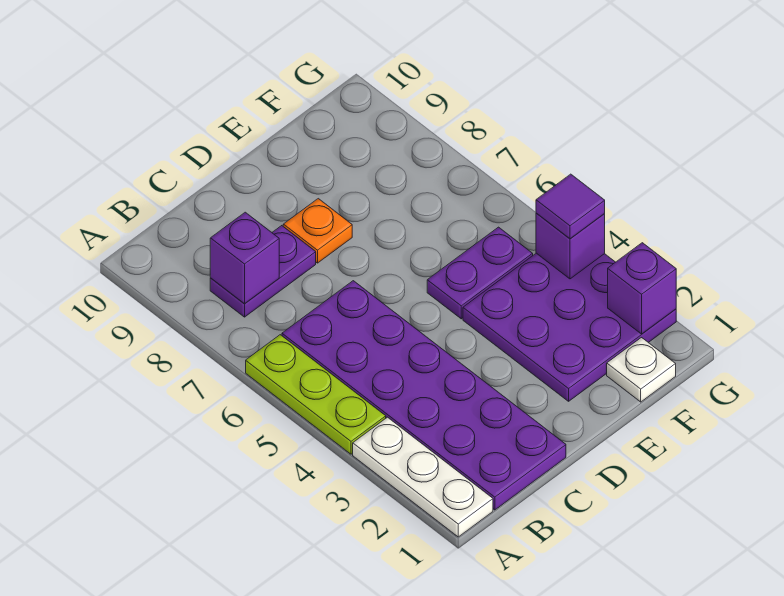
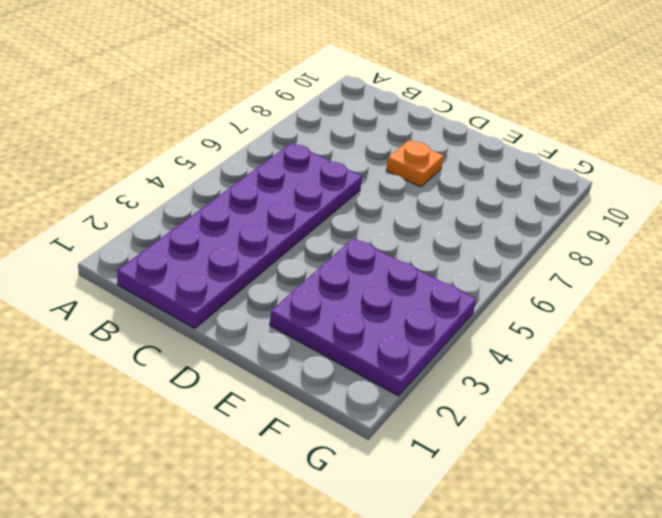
none -> white 1x3 plate [353,417,493,537]
none -> lime 1x3 plate [246,335,386,454]
none -> purple 1x2 plate [210,226,316,317]

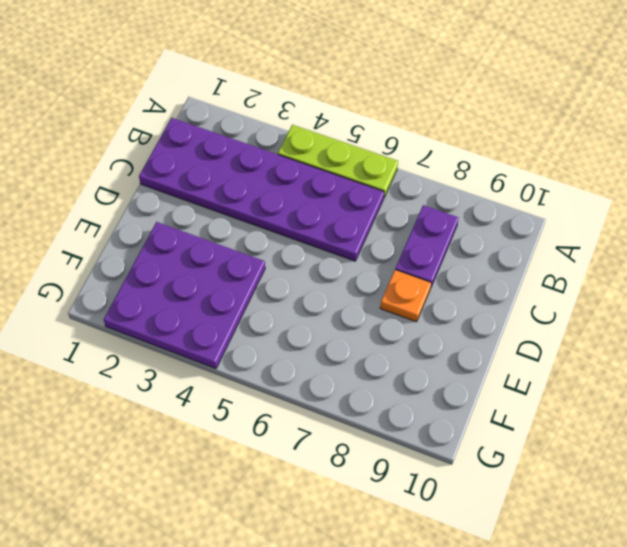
none -> white 1x3 plate [353,417,493,537]
none -> purple 1x2 plate [427,227,533,319]
none -> white 1x1 plate [607,338,676,402]

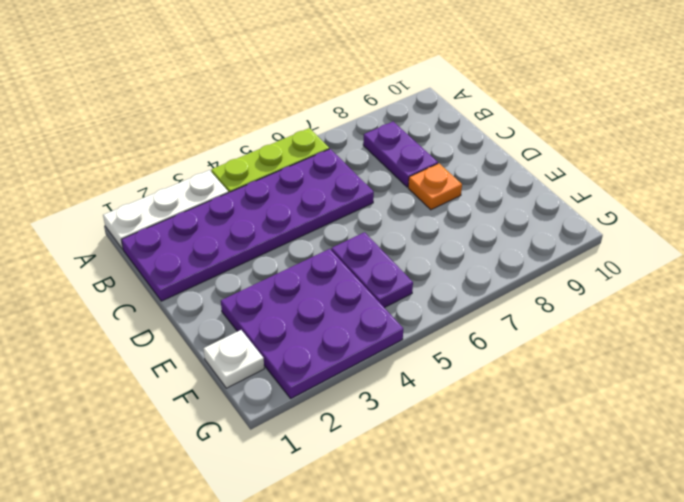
none -> purple 1x1 brick [210,212,279,304]
none -> purple 1x1 brick [608,243,676,334]
none -> purple 1x1 brick [536,213,605,279]

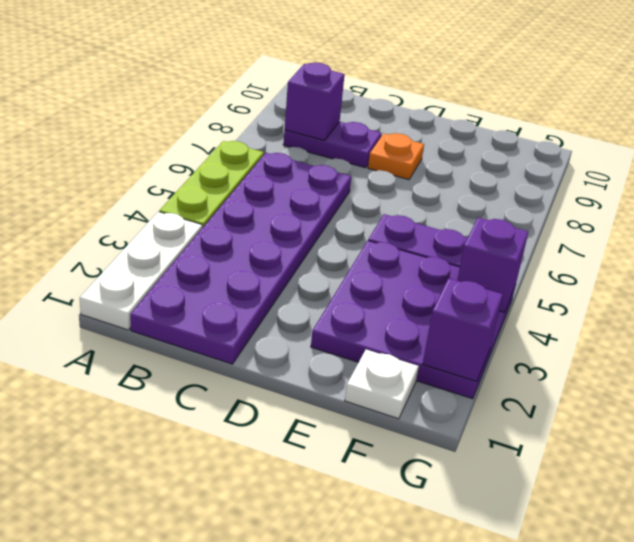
none -> purple 1x1 tile [536,174,605,239]

